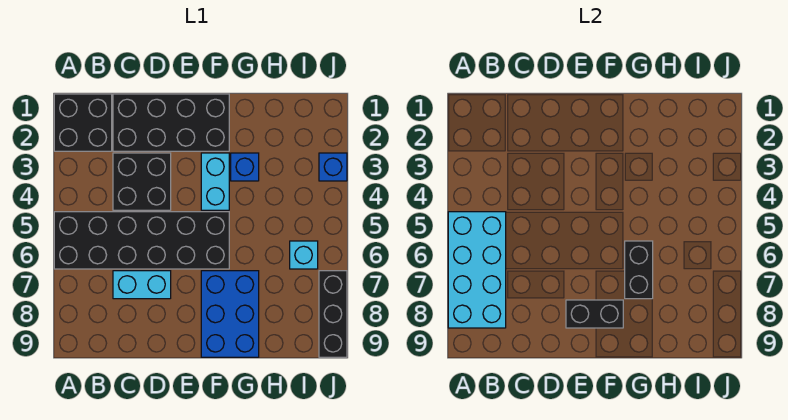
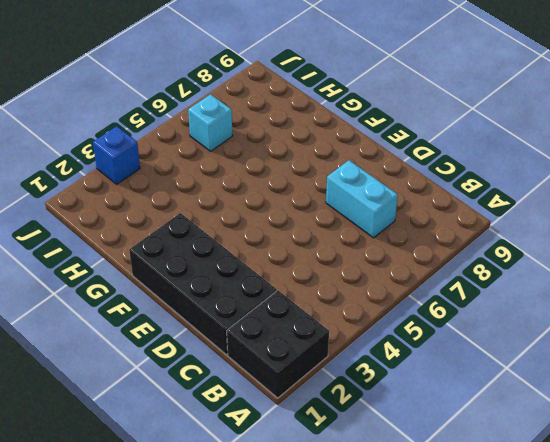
none -> black 2x6 brick [54,212,229,269]
none -> black 2x2 brick [113,153,171,210]
none -> cyan 1x2 brick [201,153,229,210]

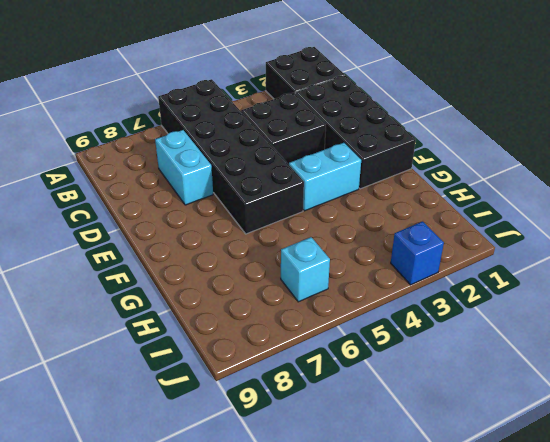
none -> blue 2x3 brick [201,271,259,357]
none -> blue 1x1 brick [231,153,259,181]
none -> black 1x3 brick [319,271,347,357]

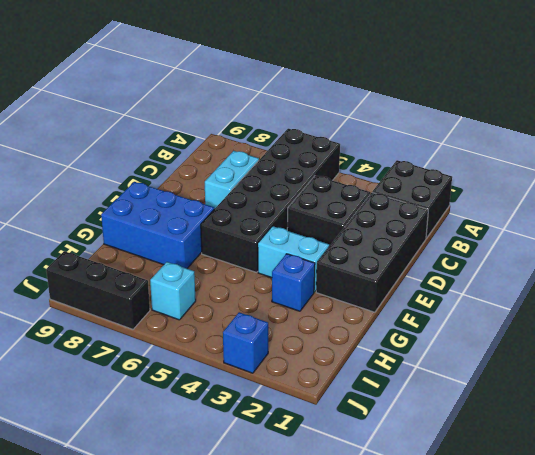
none -> cyan 2x4 brick [448,212,506,328]
none -> black 1x2 brick [566,300,623,328]
none -> black 1x2 brick [625,241,653,299]

